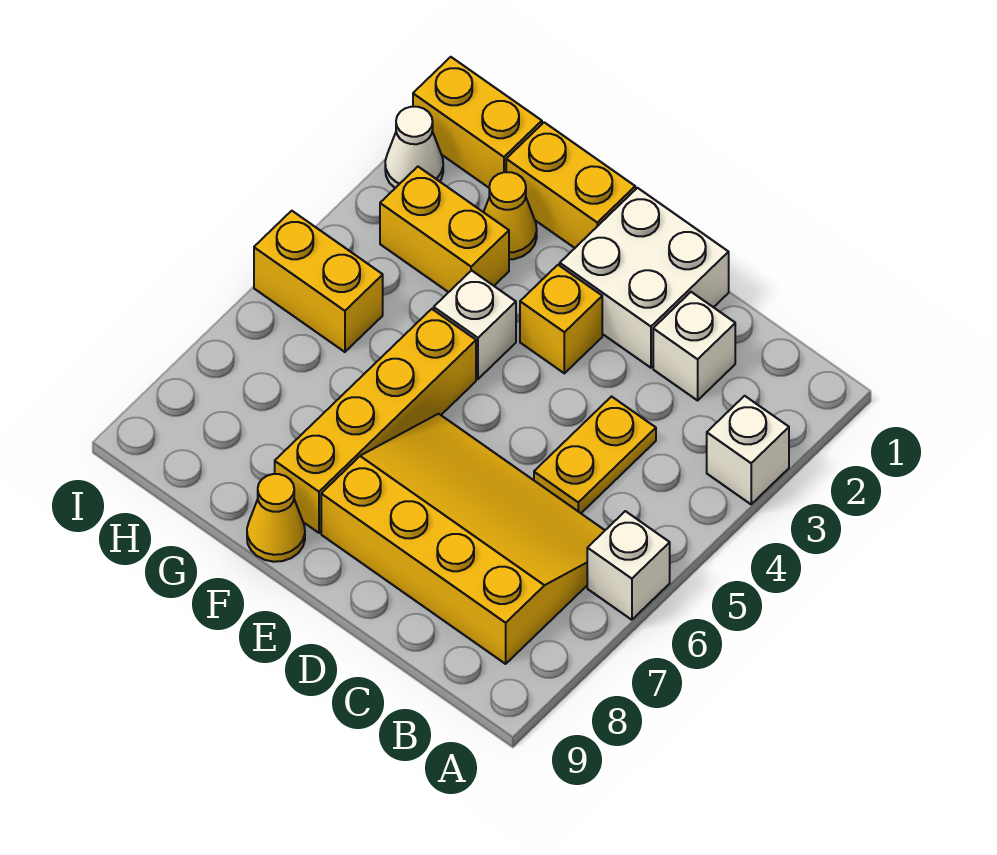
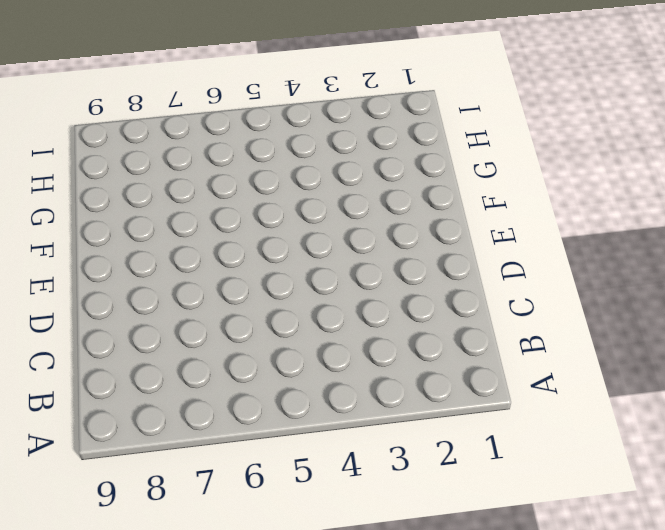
none -> white 1x1 brick [707,396,789,504]
none -> white 1x1 brick [587,511,670,620]
none -> yellow 3x4 slope [321,414,605,664]

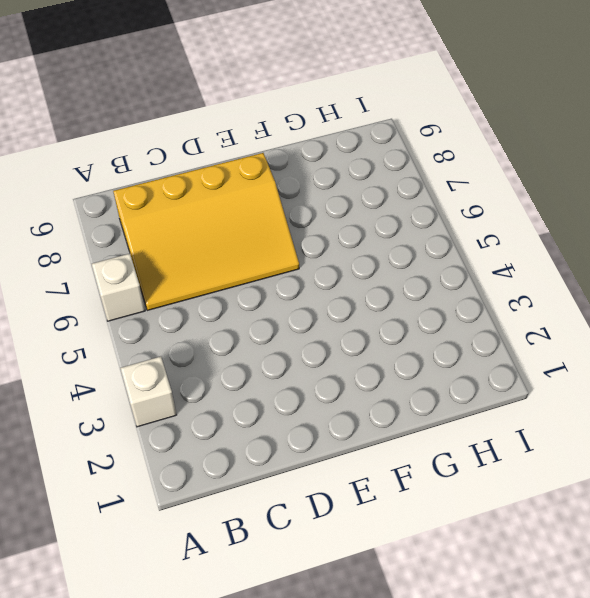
none -> white 1x1 brick [653,292,735,400]
none -> yellow 1x2 plate [534,397,656,513]
none -> white 2x2 brick [560,188,729,368]

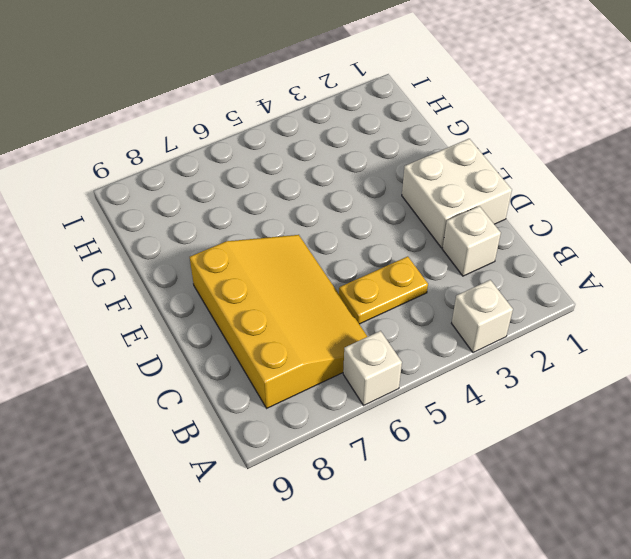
none -> yellow 1x1 brick [520,265,602,373]
none -> yellow 1x2 brick [506,122,635,248]
none -> white 1x1 brick [434,271,516,379]

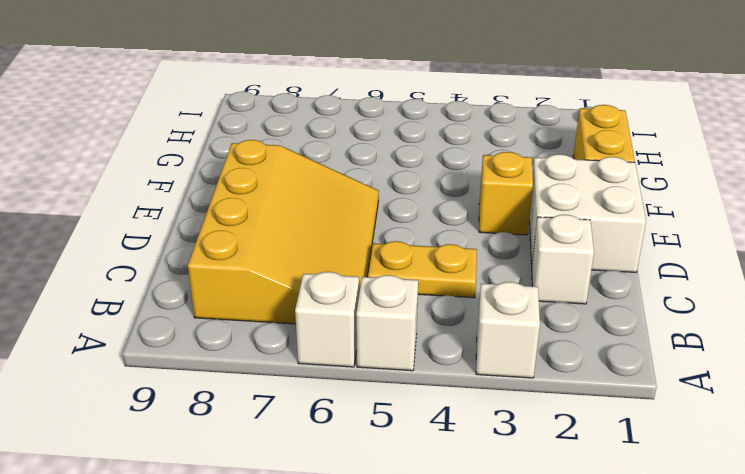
white 1x1 brick [356,275,418,371] -> white 1x1 brick moved to [434,271,516,379]
none -> yellow 1x4 brick [275,309,476,533]
none -> yellow 1x1 cone [247,474,305,562]
none -> yellow 1x1 cone [484,172,537,259]

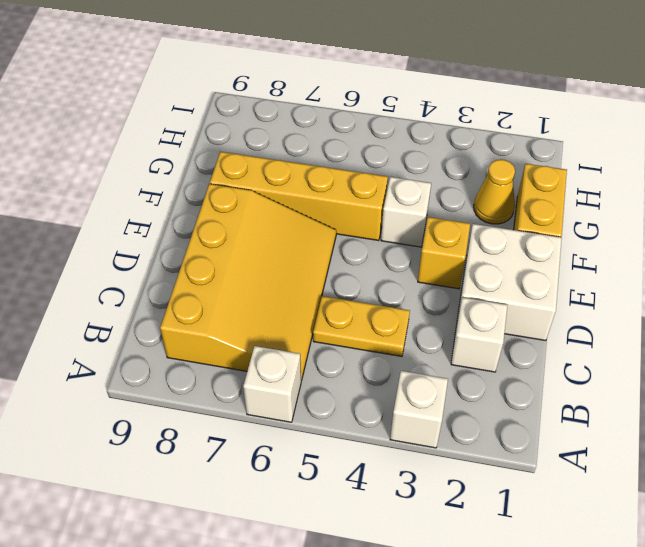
none -> yellow 1x1 cone [247,474,305,562]
none -> yellow 1x2 brick [380,167,509,292]
none -> yellow 1x2 brick [413,57,542,188]

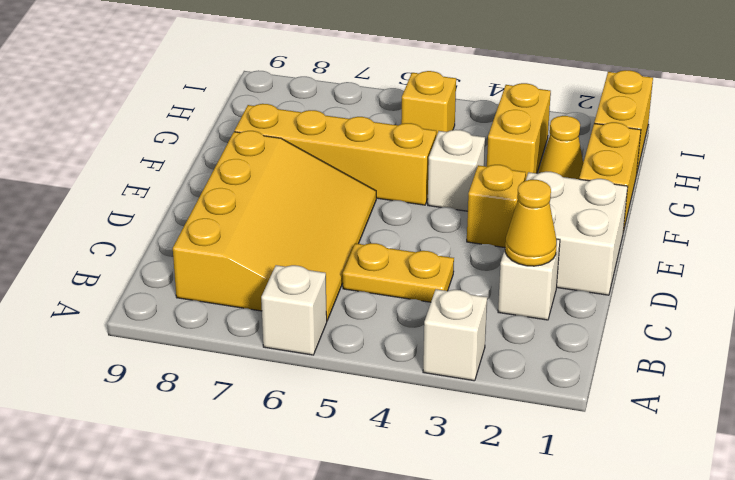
yellow 1x1 cone [505,180,557,266] -> yellow 1x1 cone moved to [247,474,305,562]
yellow 1x1 brick [401,71,456,136] -> yellow 1x2 brick [254,211,383,352]
none -> white 1x1 cone [385,107,443,188]

